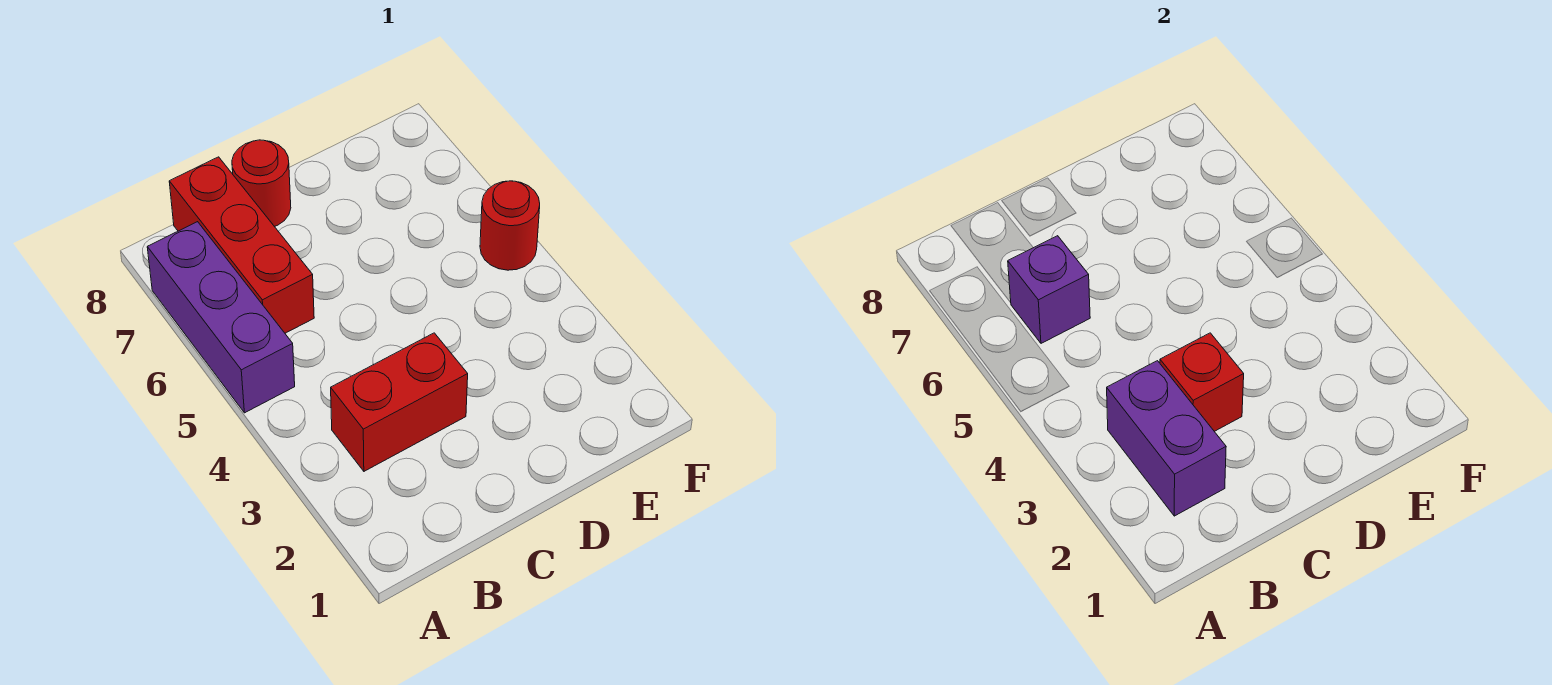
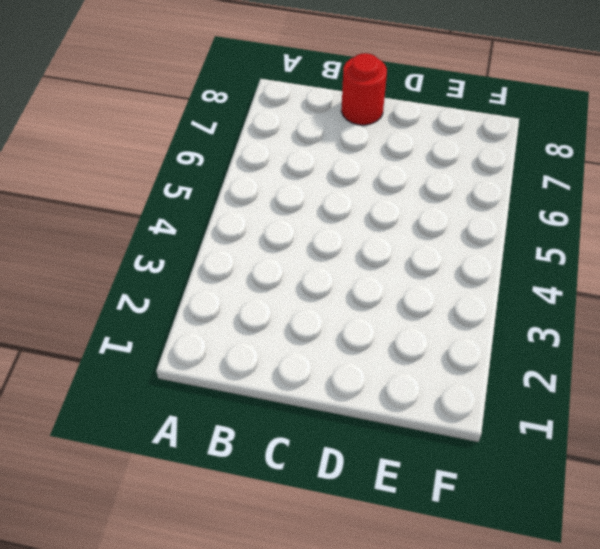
none -> purple 1x3 brick [147,222,295,413]
none -> red 1x2 brick [331,333,468,471]

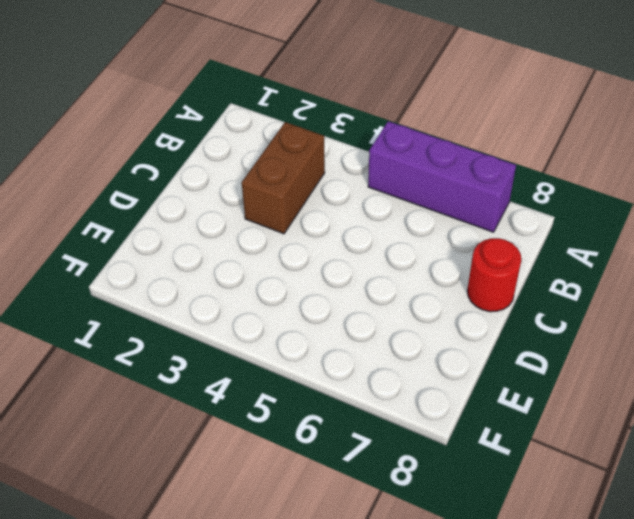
brown 1x2 brick [242,122,325,234] -> red 1x2 brick [331,333,468,471]
none -> red 1x3 brick [169,157,314,333]
none -> red 1x1 round brick [480,181,540,270]

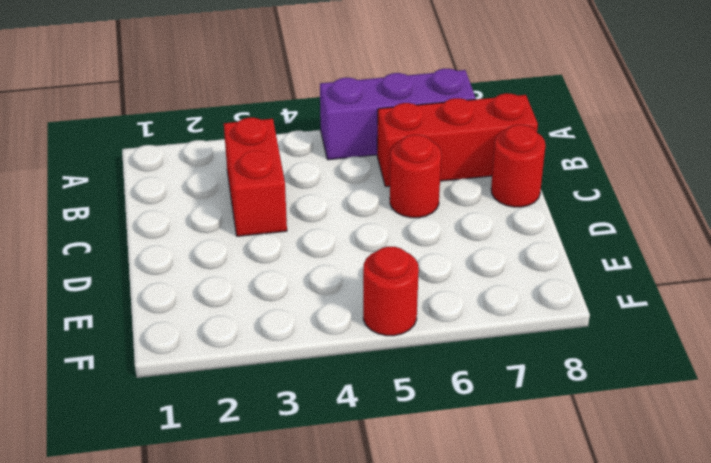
red 1x1 round brick [390,135,441,218] -> none
none -> purple 1x2 brick [1107,361,1226,516]
none -> purple 1x1 brick [1008,236,1090,343]

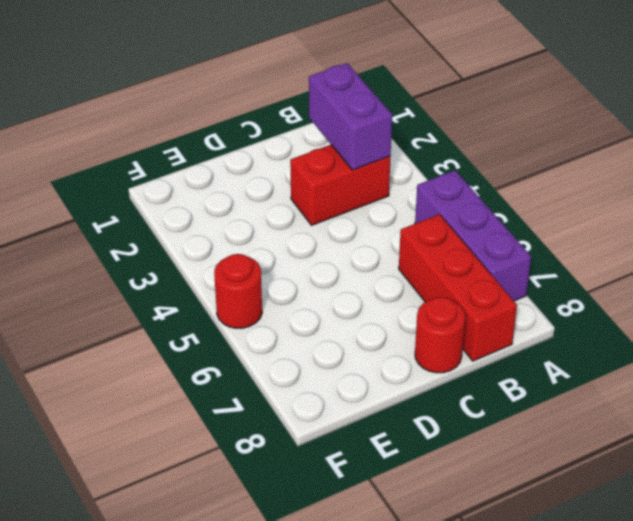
none -> purple 1x1 brick [1008,236,1090,343]
none -> red 1x1 brick [1160,333,1244,431]

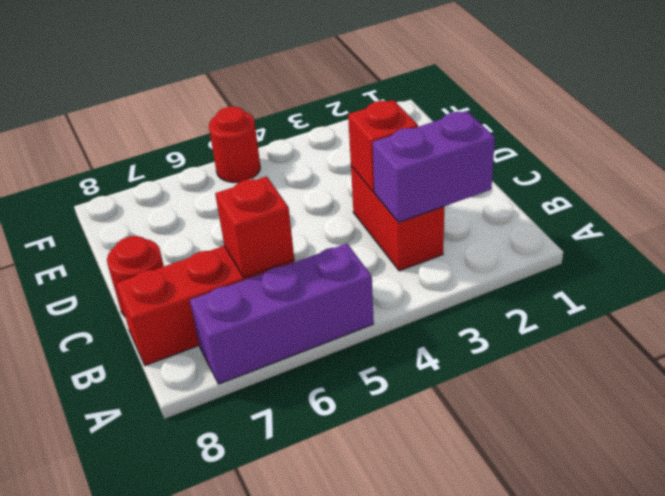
red 1x1 brick [215,176,294,277] -> purple 1x1 brick [1008,236,1090,343]

